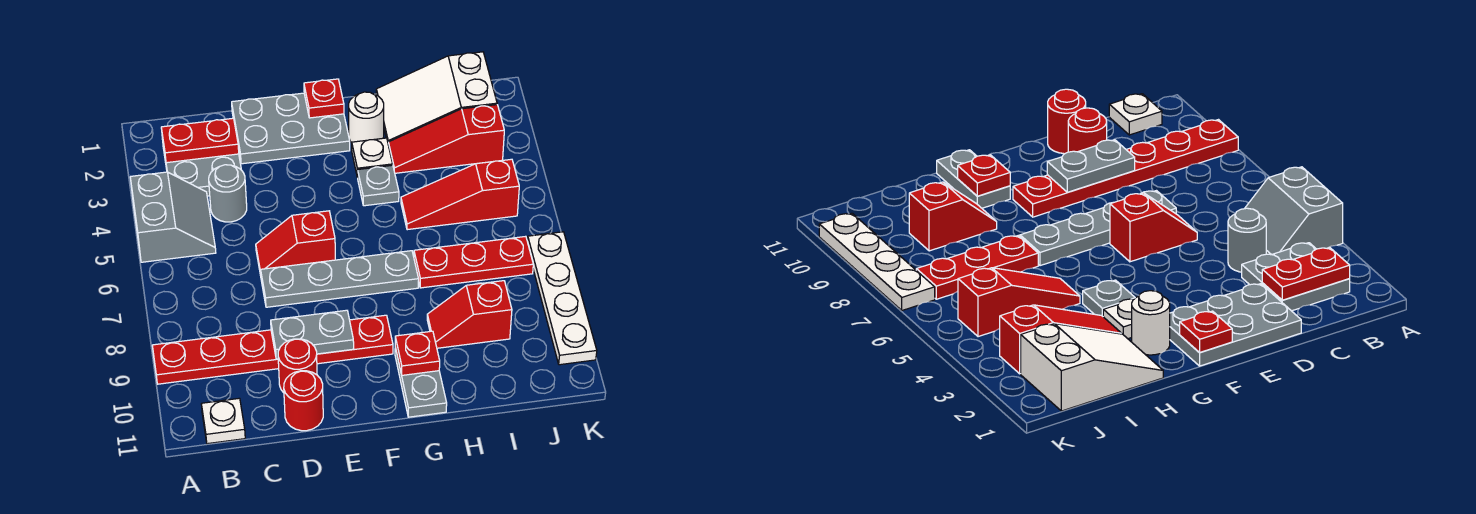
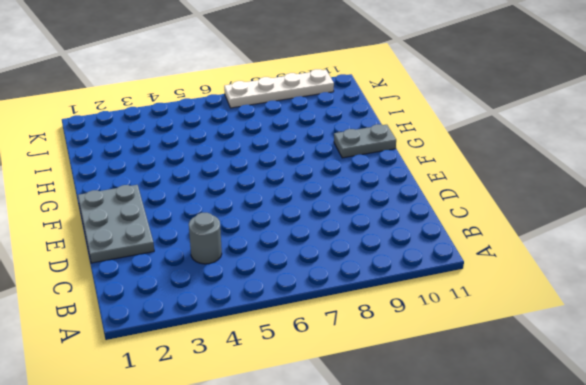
none -> grey 2x2 slope [130,172,216,262]
none -> red 1x6 plate [152,315,393,384]
none -> grey 2x2 plate [163,145,241,196]

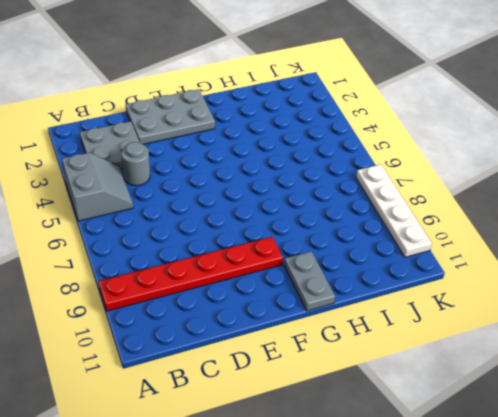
none -> white 1x1 plate [201,398,245,444]
none -> red 1x2 slope [256,211,335,275]
none -> grey 1x4 plate [261,251,419,307]

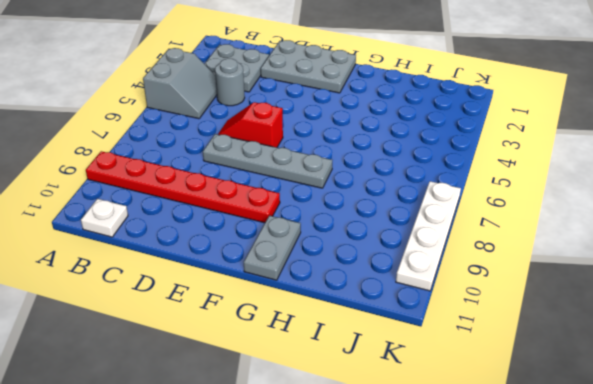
none -> red 1x1 round brick [278,339,317,393]
none -> red 1x1 round brick [284,371,323,431]
none -> white 1x1 round brick [349,92,384,143]

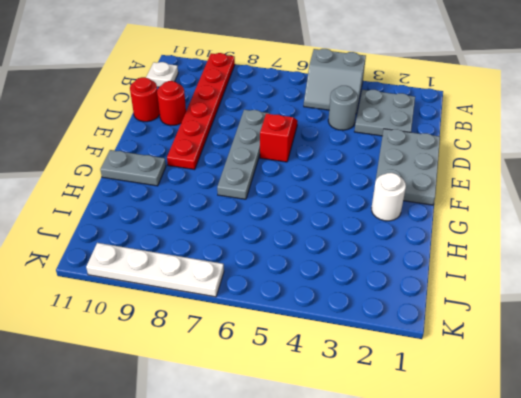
none -> white 1x1 plate [352,138,393,178]
none -> grey 1x1 plate [358,165,399,206]
none -> white 2x3 slope [376,52,497,142]

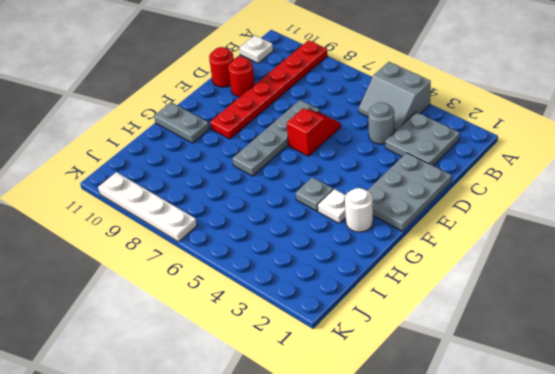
none -> white 2x3 slope [376,52,497,142]
none -> red 1x3 slope [388,105,504,173]
none -> red 1x3 slope [401,159,519,230]

